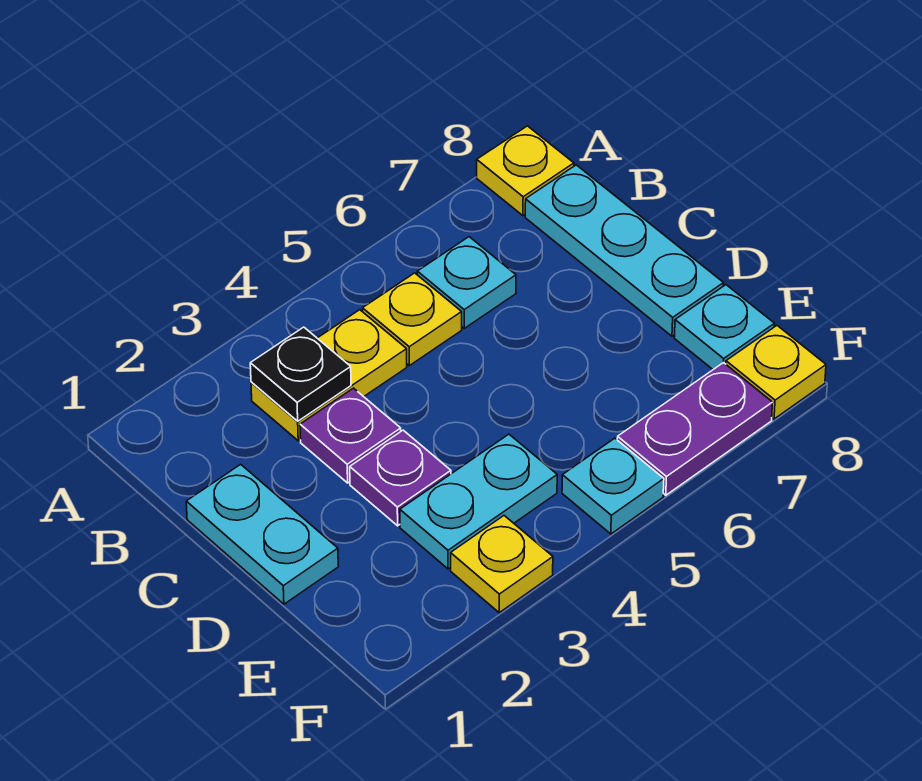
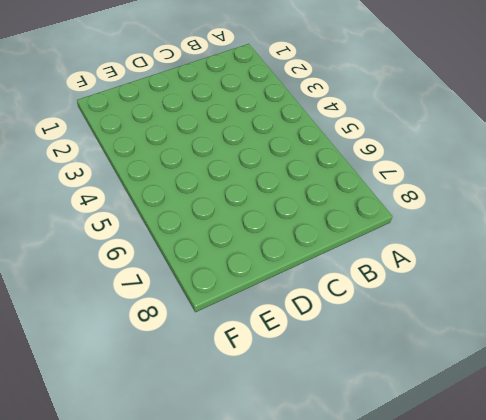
none -> yellow 1x1 plate [477,126,574,216]
none -> yellow 1x2 plate [251,310,407,441]
none -> yellow 1x1 plate [363,273,462,366]

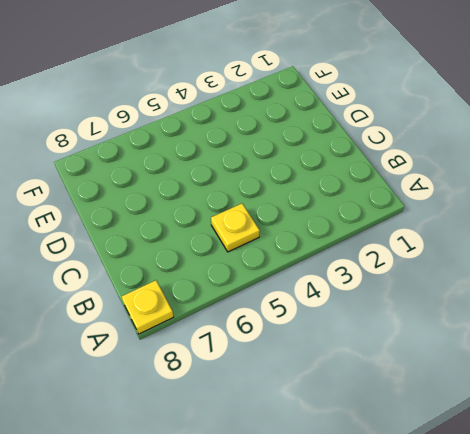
none -> yellow 1x2 plate [251,310,407,441]
none -> cyan 1x1 plate [417,237,516,328]
none -> cyan 1x3 plate [525,165,724,336]

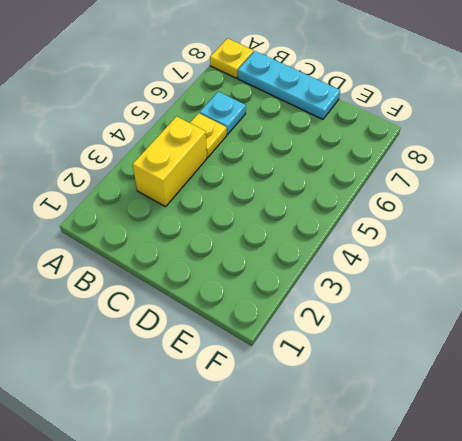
yellow 1x2 brick [133,116,207,207] -> yellow 1x2 plate [251,310,407,441]
none -> cyan 1x2 plate [186,464,338,604]
none -> purple 1x1 plate [300,388,401,483]
none -> purple 1x1 plate [350,430,451,526]

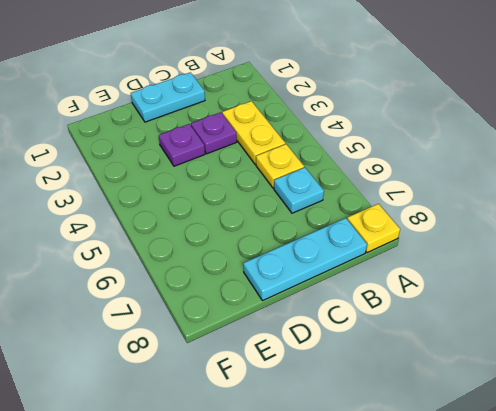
none -> cyan 1x2 plate [400,434,557,569]
none -> cyan 1x1 plate [674,285,774,369]
none -> yellow 1x1 plate [451,516,553,613]

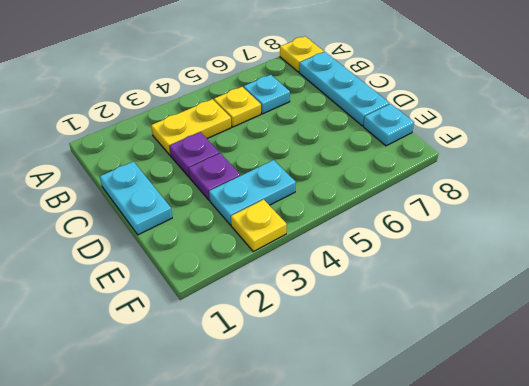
none -> cyan 1x1 plate [562,438,664,534]
none -> purple 1x2 plate [617,363,773,495]
none -> yellow 1x1 plate [726,326,826,419]

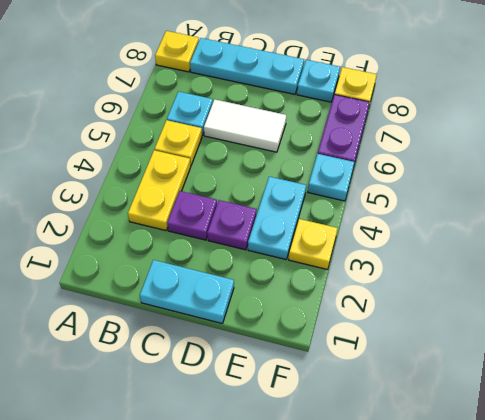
white 1x2 tile [204,100,286,152] -> none
none -> black 1x1 plate [250,327,351,421]

